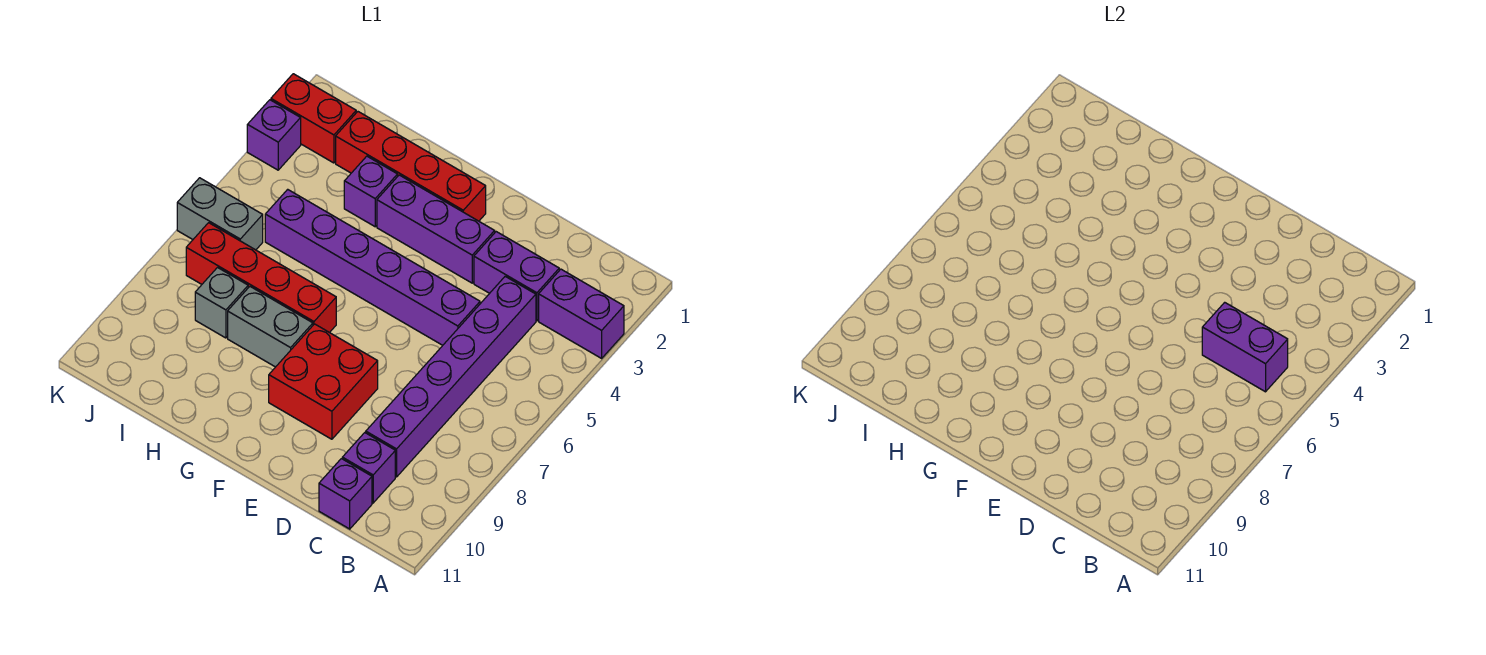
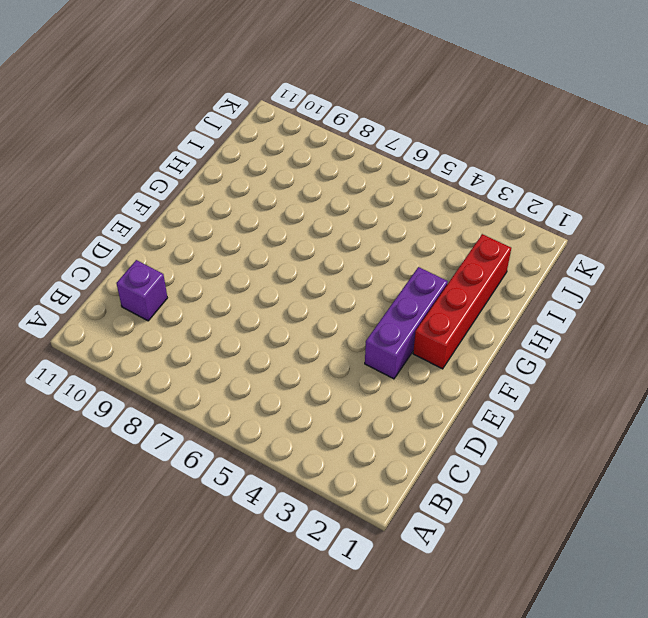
none -> purple 1x2 brick [539,269,624,358]
none -> purple 1x2 brick [474,232,559,321]
none -> purple 1x6 brick [366,276,536,477]

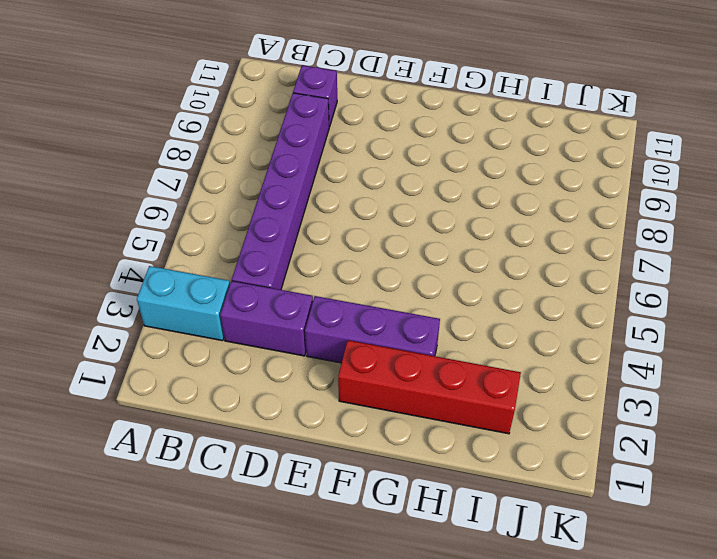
cyan 1x2 brick [137,266,230,341] -> purple 1x2 brick [539,269,624,358]
none -> purple 1x1 brick [319,459,372,529]
none -> purple 1x6 brick [265,189,480,345]
none -> red 2x2 brick [269,324,378,439]

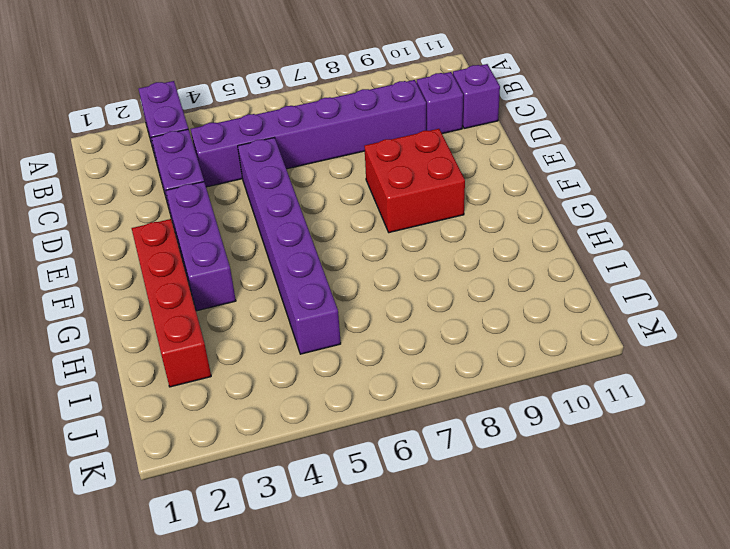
none -> red 1x4 brick [186,223,336,333]
none -> grey 1x2 brick [228,287,313,367]
none -> purple 1x1 brick [344,156,398,227]

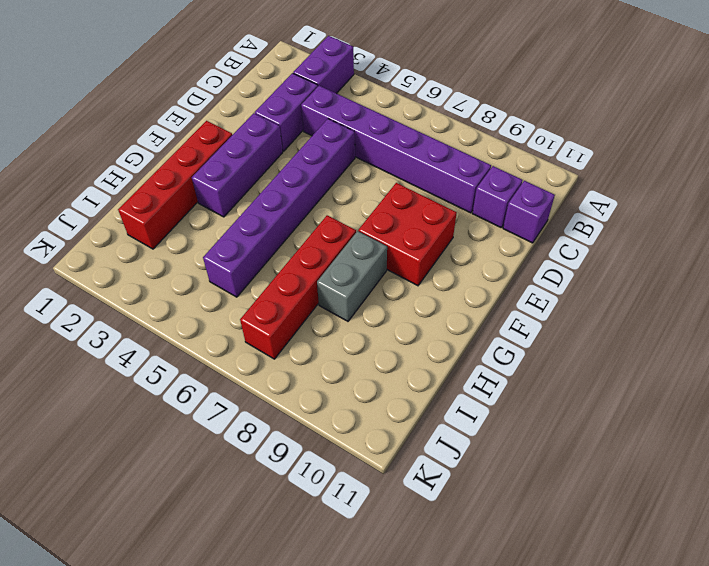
none -> purple 1x1 brick [344,156,398,227]
none -> grey 1x1 brick [195,268,248,338]
none -> red 1x2 brick [271,74,356,163]

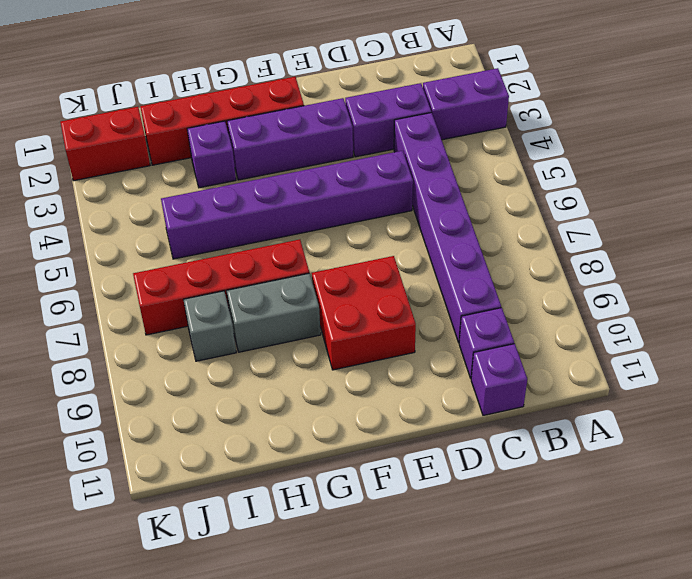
none -> grey 1x2 brick [177,178,263,250]
none -> purple 1x1 brick [247,100,301,170]
none -> purple 1x2 brick [1202,302,1288,392]

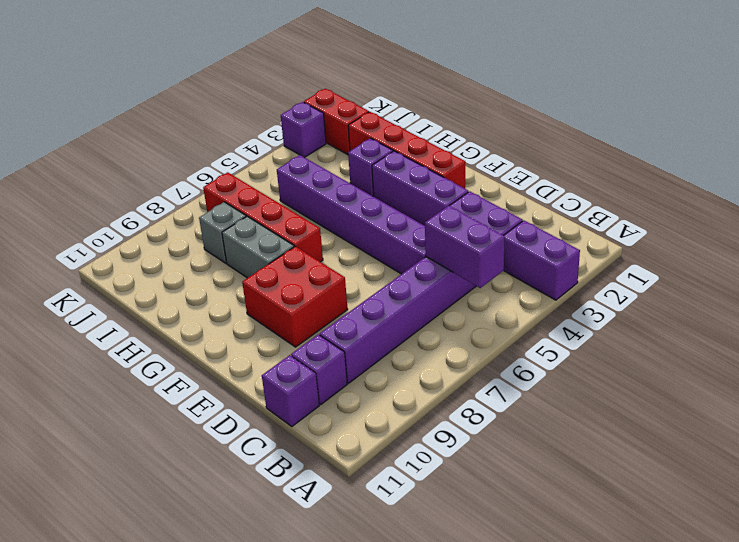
none -> grey 1x2 brick [177,178,263,250]

